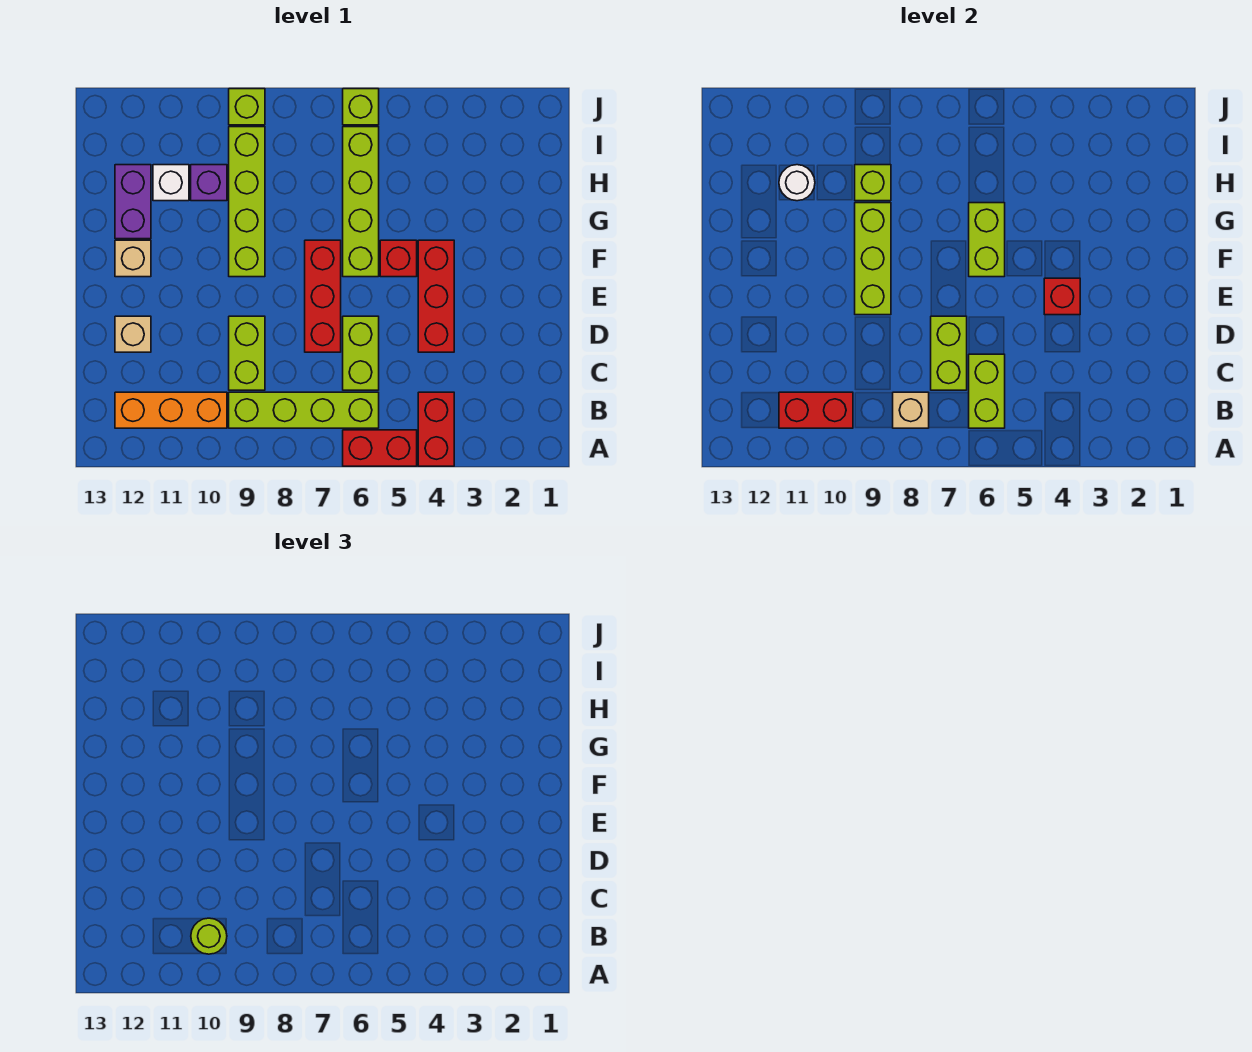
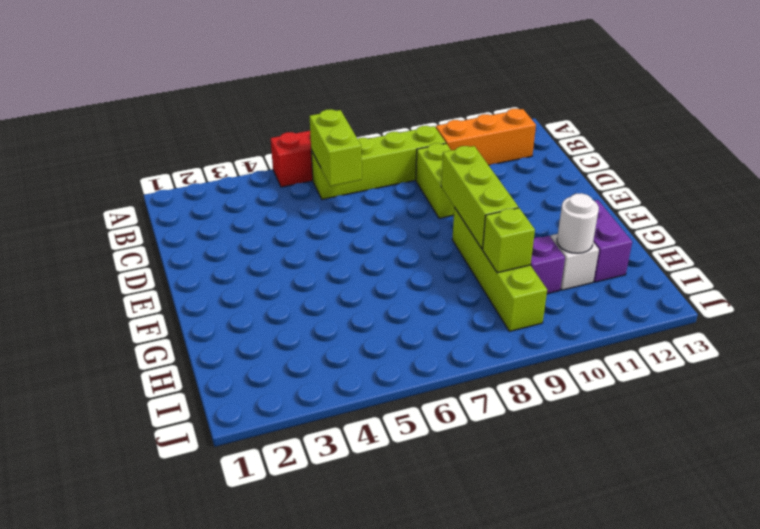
none -> red 1x2 brick [418,392,454,466]
none -> lime 1x2 brick [343,316,379,390]
none -> red 1x3 brick [418,240,454,352]

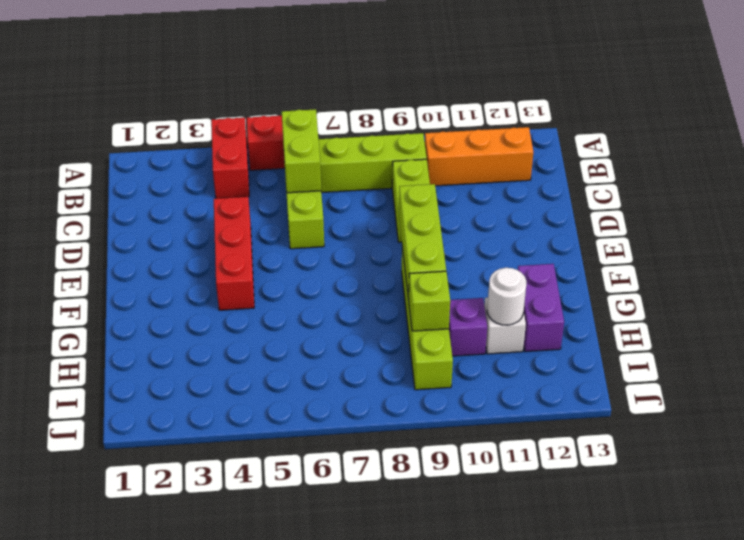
none -> red 1x3 brick [305,240,341,352]
none -> tan 1x1 brick [115,316,151,352]
none -> red 1x1 brick [380,240,417,277]

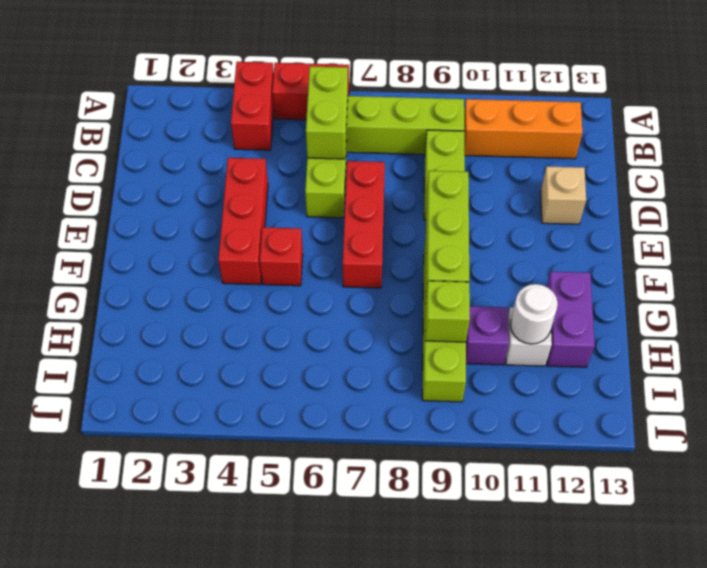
none -> lime 1x4 brick [343,127,379,277]
none -> tan 1x1 brick [115,240,151,277]
none -> lime 1x1 brick [343,89,379,125]

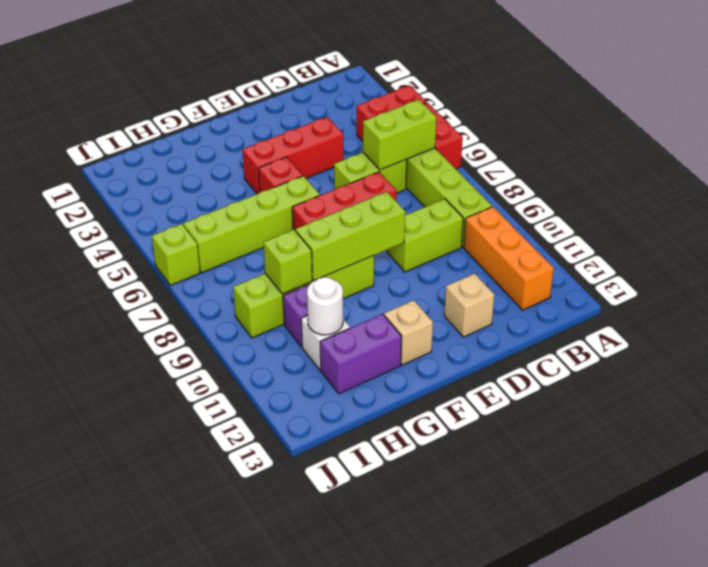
none -> lime 1x1 brick [229,89,265,125]
none -> tan 1x1 brick [893,392,929,428]
none -> red 1x2 brick [779,392,853,428]

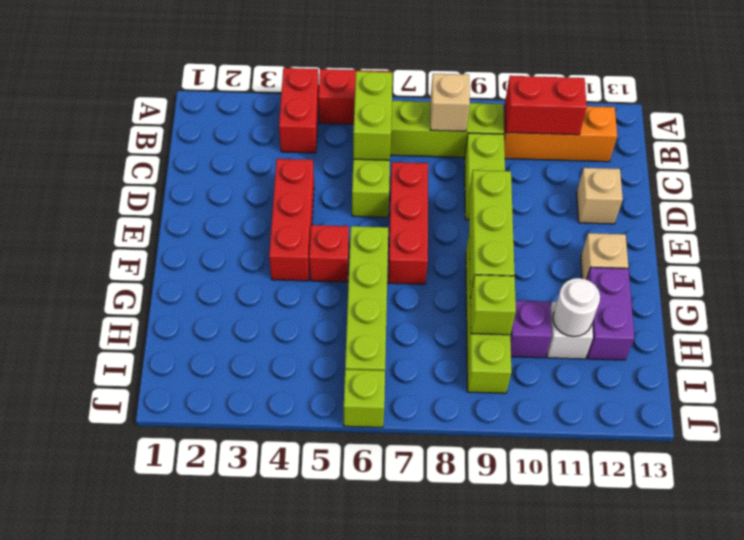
none -> lime 1x1 brick [229,89,265,125]
none -> lime 1x2 brick [931,316,967,390]
none -> red 1x1 brick [1044,278,1080,315]

